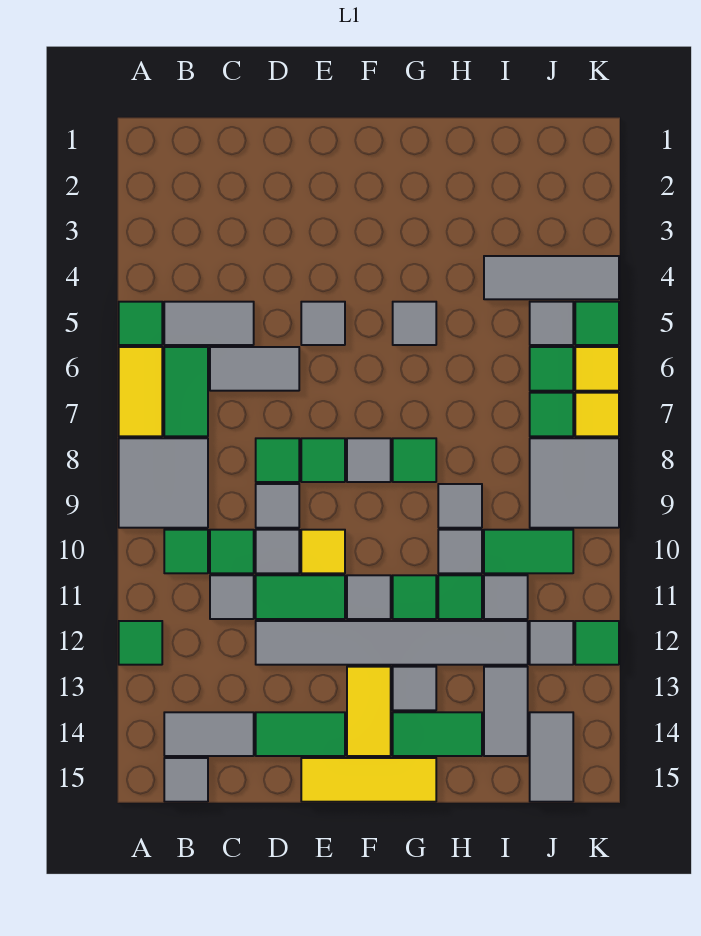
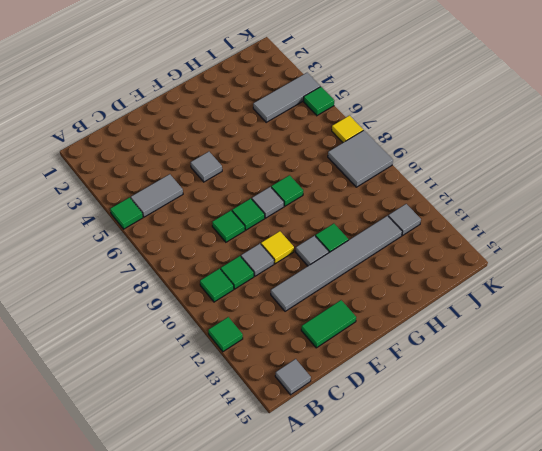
none -> yellow 1x2 tile [119,347,162,436]
none -> grey 2x2 tile [119,438,208,528]
none -> green 1x2 tile [164,347,208,436]
none -> grey 1x2 tile [164,712,254,756]

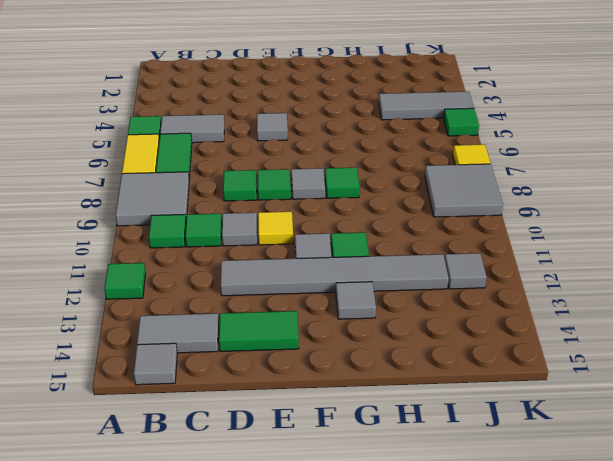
none -> grey 1x2 tile [210,347,299,391]
none -> grey 1x1 tile [210,575,254,619]
none -> grey 1x1 tile [256,484,299,528]
none -> green 1x2 tile [256,575,345,619]

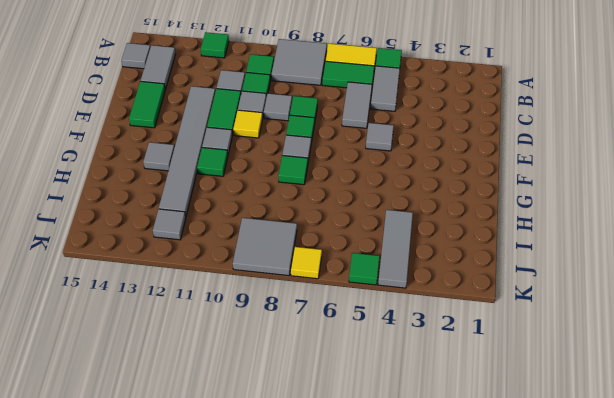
none -> yellow 1x3 tile [301,758,436,802]
none -> yellow 1x2 tile [347,667,391,756]
none -> grey 1x1 tile [393,302,436,345]
none -> green 1x2 tile [393,712,482,756]

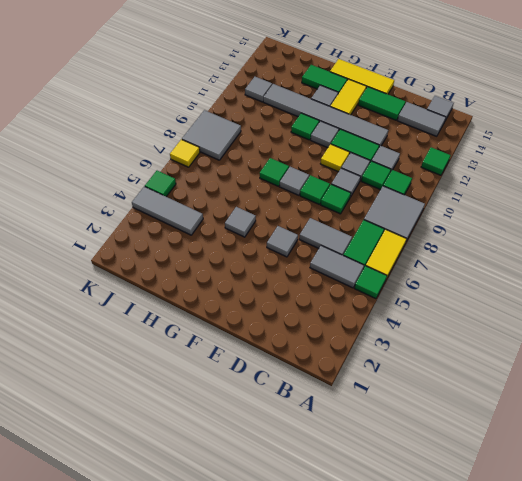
none -> grey 1x1 tile [438,484,482,528]
none -> grey 1x1 tile [438,530,482,573]
none -> green 1x1 tile [438,575,482,619]
none -> green 1x2 tile [484,530,573,573]

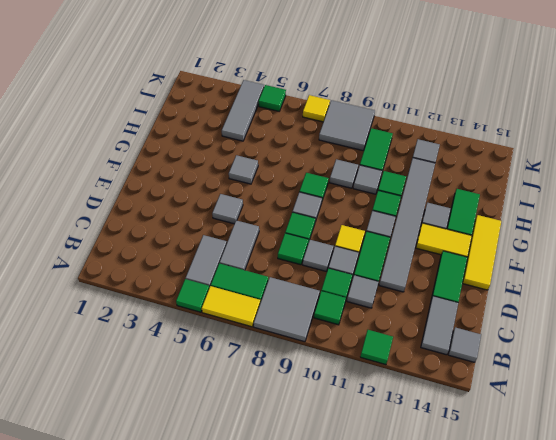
none -> grey 1x1 tile [484,575,528,619]
none -> grey 1x2 tile [484,667,528,756]
none -> grey 1x1 tile [530,302,573,345]
none -> green 1x1 tile [530,347,573,391]

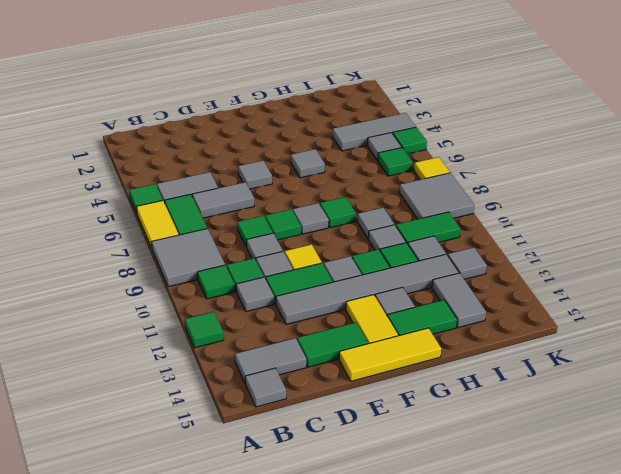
none -> green 1x1 tile [530,393,573,436]
none -> grey 1x2 tile [530,712,573,802]
none -> yellow 1x1 tile [575,347,619,391]
none -> green 1x1 tile [575,621,619,665]

